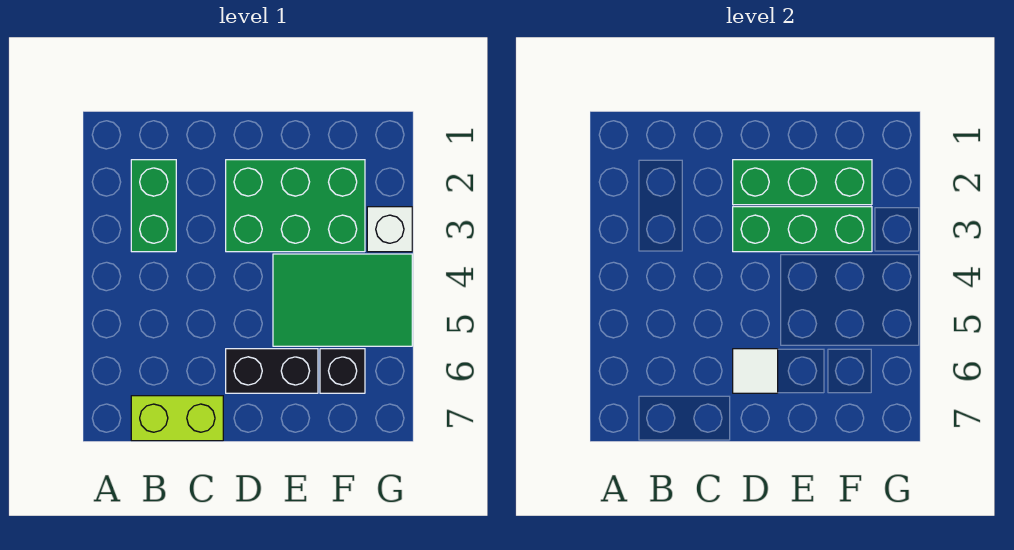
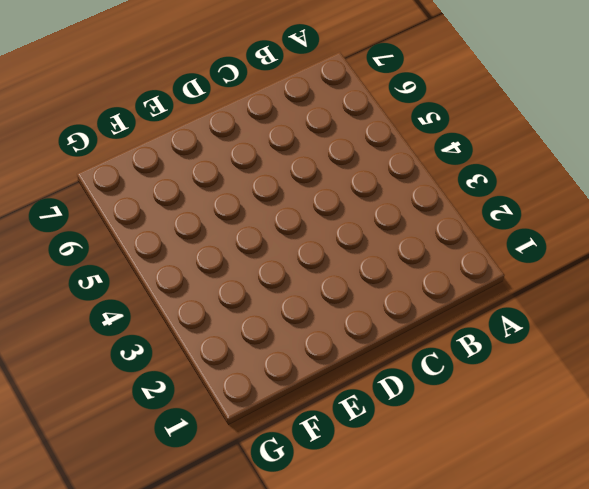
none -> green 1x2 brick [131,160,176,252]
none -> lime 1x2 brick [131,396,223,441]

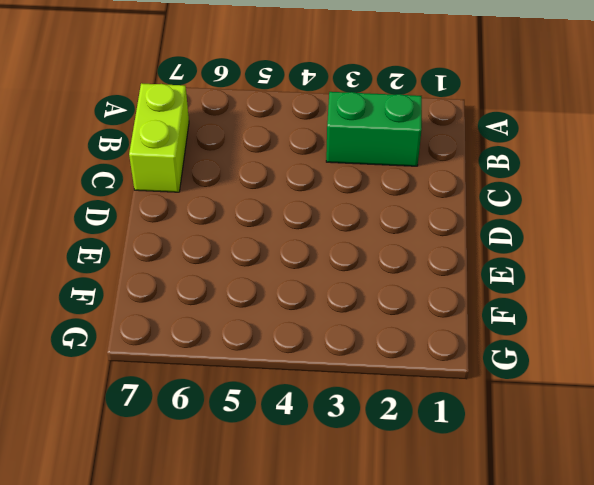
none -> green 2x3 brick [226,160,365,252]
none -> black 1x2 brick [226,349,318,393]

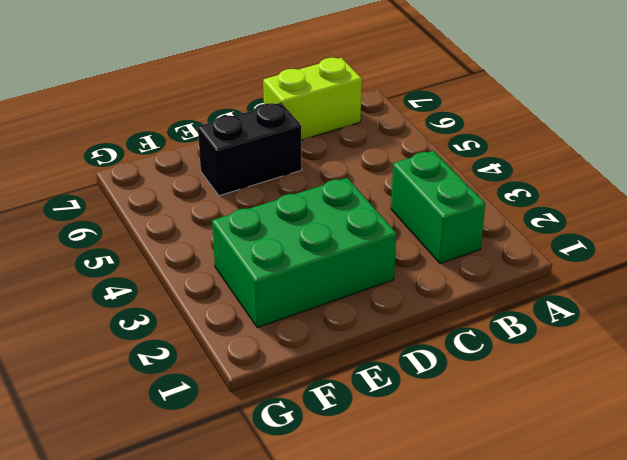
none -> green 2x3 tile [273,254,412,346]
none -> black 1x1 brick [320,349,365,393]

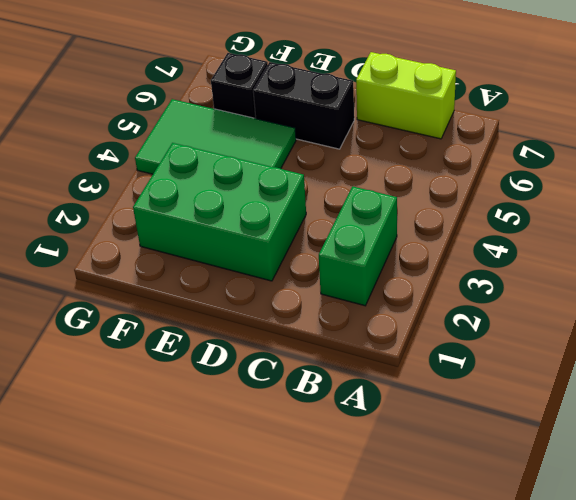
none -> white 1x1 brick [367,207,412,252]
none -> green 1x3 brick [733,160,872,205]

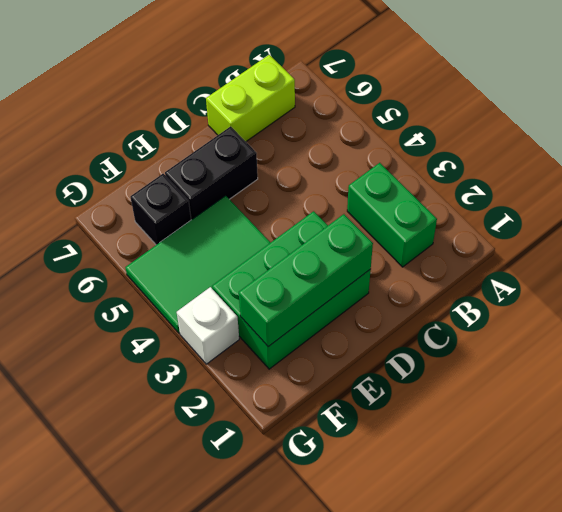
none -> green 1x3 brick [733,207,872,252]
none -> white 1x1 tile [733,349,778,393]

